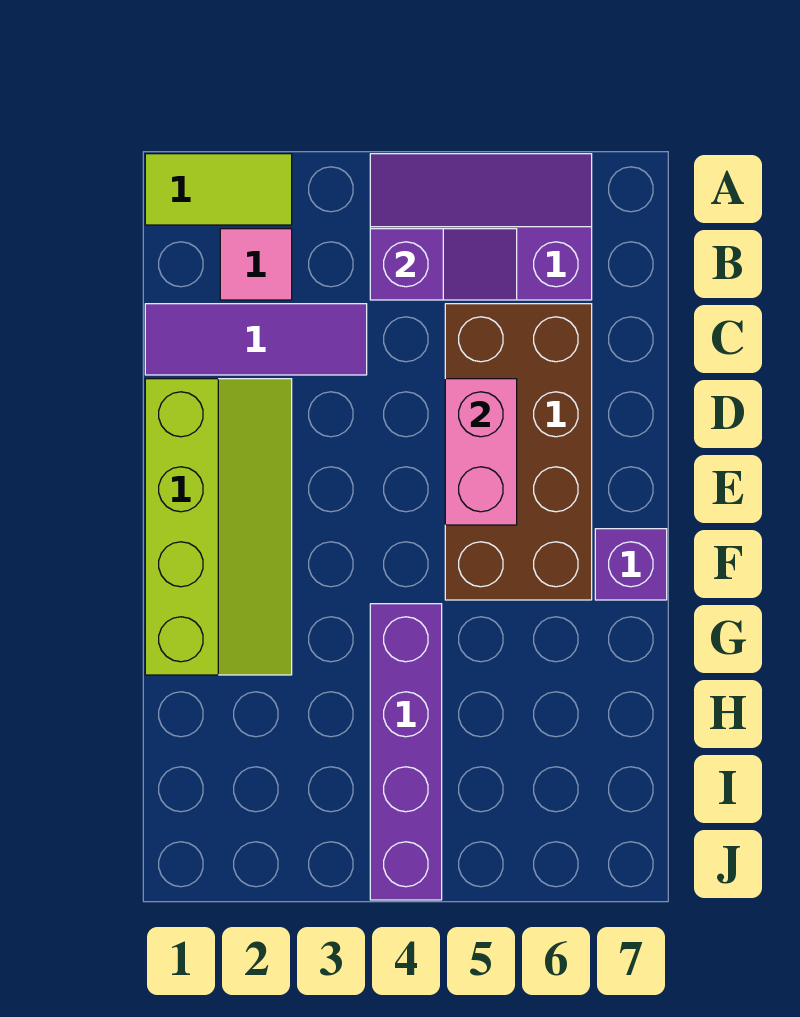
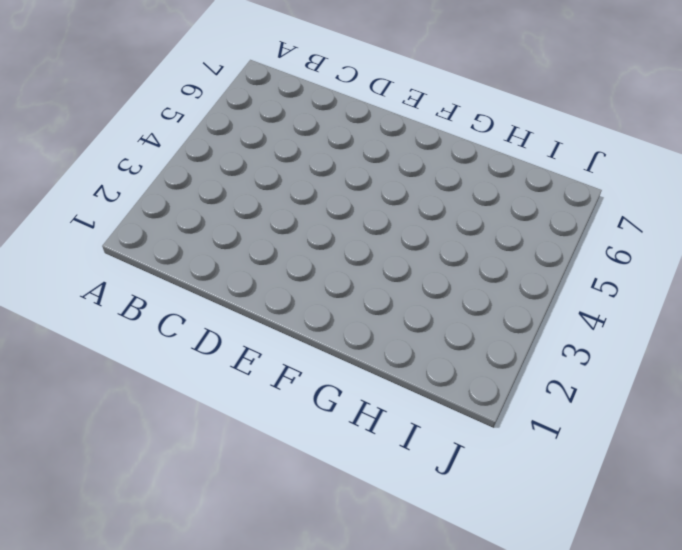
none -> lime 1x2 tile [145,154,292,225]
none -> purple 2x3 slope [370,154,592,300]

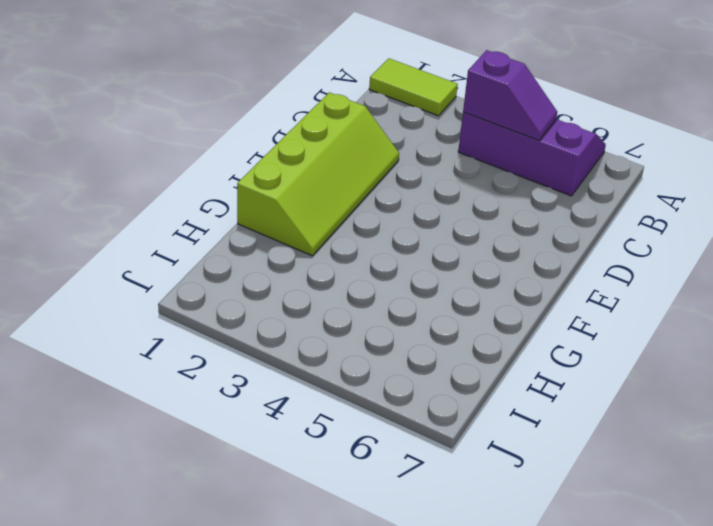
none -> pink 1x1 tile [220,229,292,300]
none -> purple 1x3 tile [145,304,367,375]

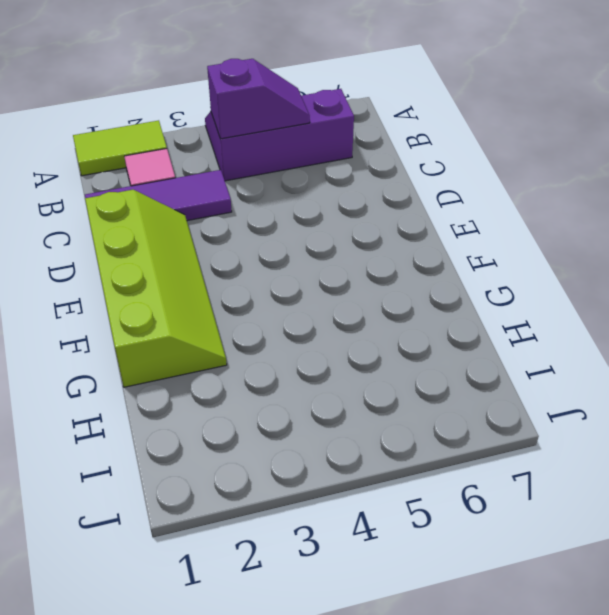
none -> brown 2x4 brick [445,304,592,600]
none -> purple 1x1 brick [595,529,667,600]

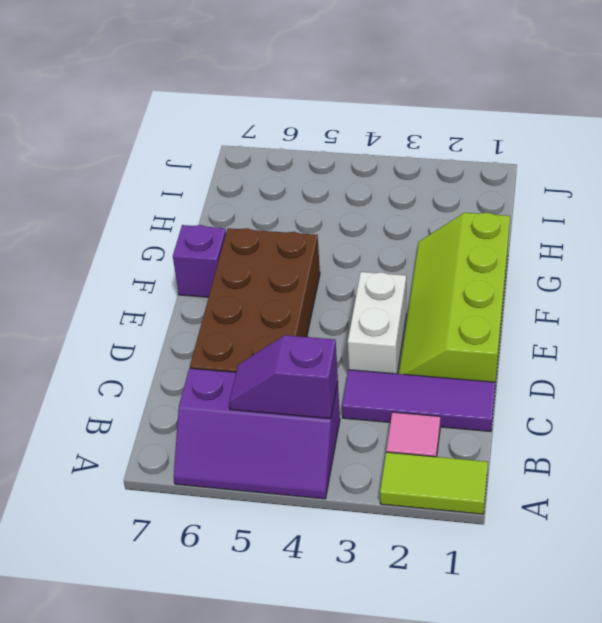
white 1x2 brick [348,272,406,374] -> none
none -> purple 1x4 brick [370,604,442,900]
none -> pink 1x2 brick [445,379,517,525]

